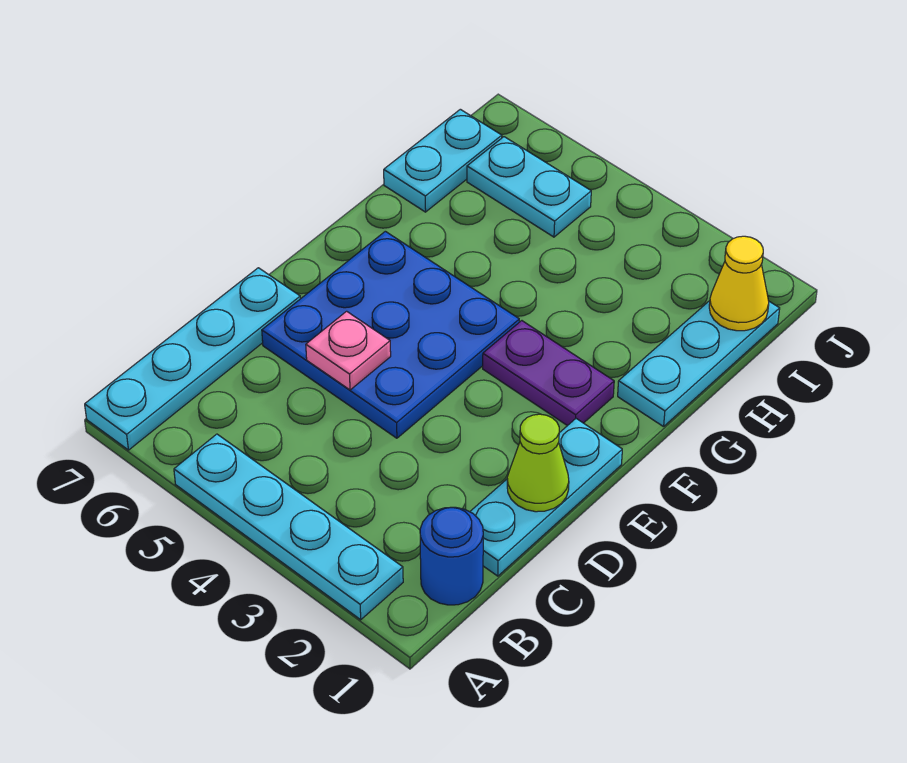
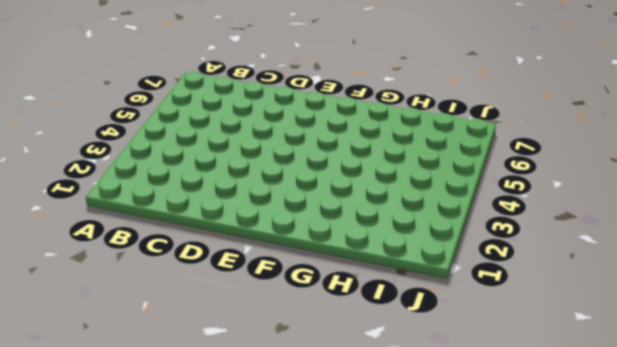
none -> cyan 1x4 plate [174,434,403,620]
none -> cyan 1x4 plate [85,268,300,450]
none -> blue 1x1 round brick [420,507,483,605]

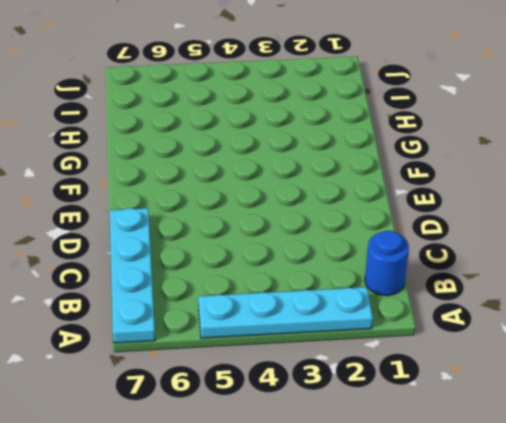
none -> cyan 1x3 plate [470,419,622,576]
none -> blue 3x3 plate [262,231,519,438]
none -> purple 1x2 plate [483,321,614,426]

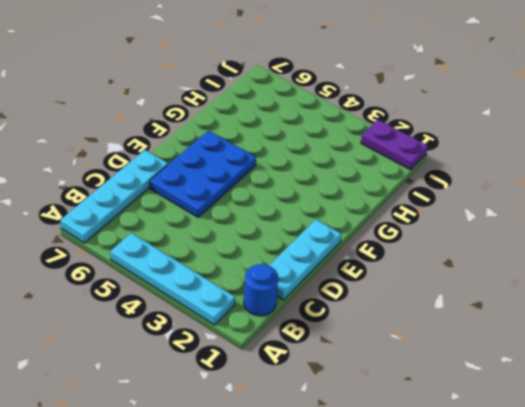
blue 2x3 plate [150,130,256,217] -> blue 3x3 plate [262,231,519,438]
purple 1x2 plate [361,120,428,170] -> purple 1x2 plate moved to [483,321,614,426]
none -> cyan 1x3 plate [618,301,780,427]
none -> cyan 1x2 plate [384,109,502,212]
none -> cyan 1x2 plate [467,137,591,237]

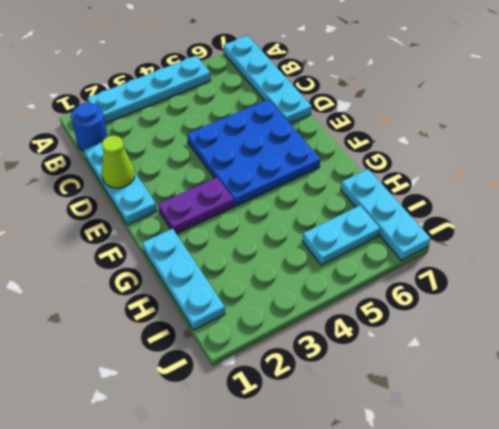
cyan 1x3 plate [341,169,431,260] -> cyan 1x2 plate [384,109,502,212]
none -> pink 1x1 plate [306,311,391,390]
none -> yellow 1x1 cone [709,236,769,331]

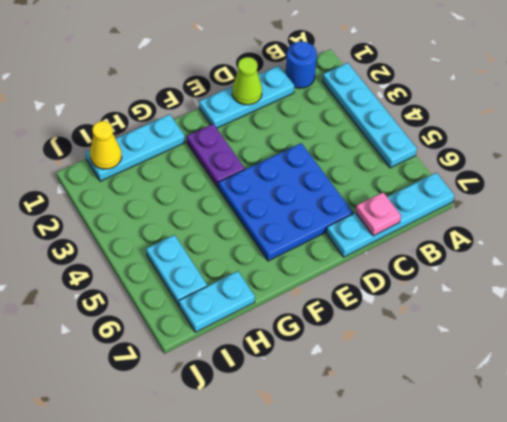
pink 1x1 plate [355,192,401,236] -> pink 1x1 plate moved to [306,311,391,390]

